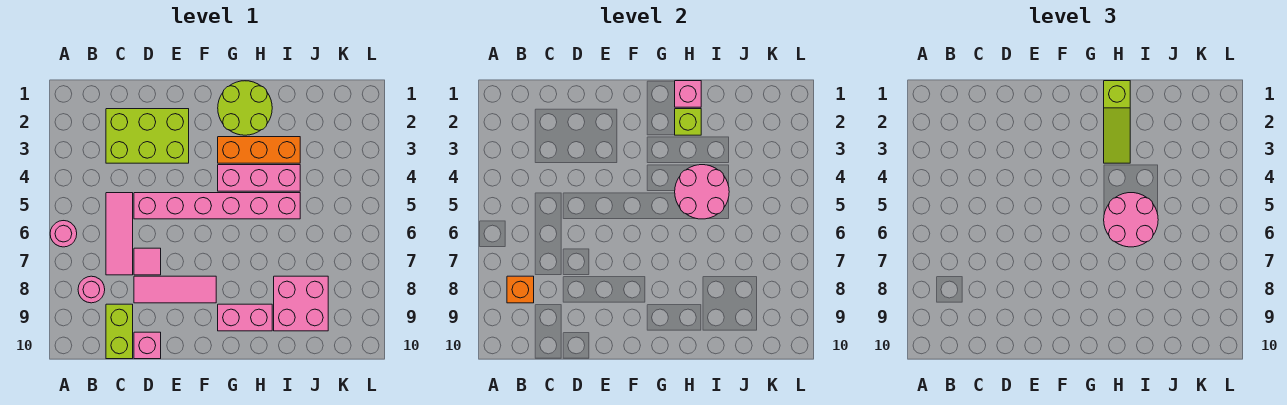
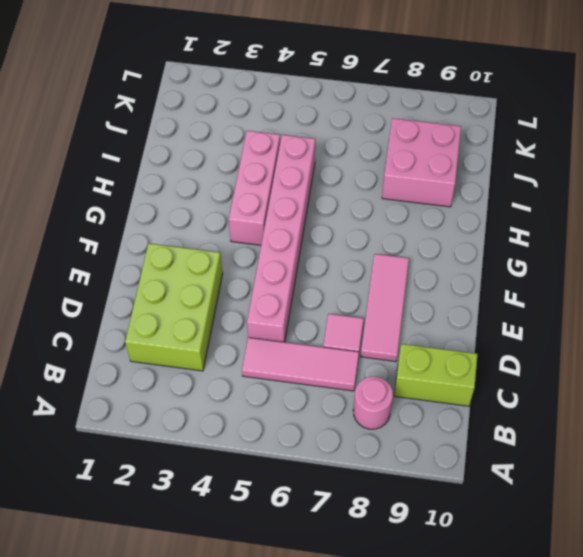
none -> pink 1x1 round brick [50,221,77,247]
none -> pink 1x1 brick [134,332,161,359]
none -> lime 2x2 round brick [218,81,272,135]

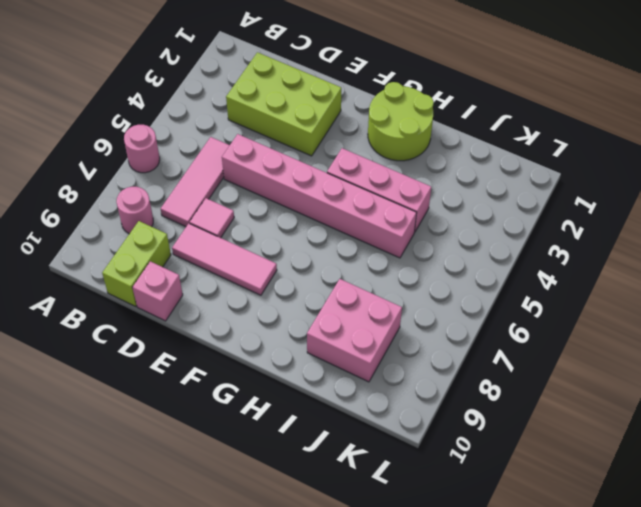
none -> orange 1x3 brick [218,137,300,163]
none -> pink 1x2 brick [218,304,272,331]
none -> orange 1x1 brick [507,276,534,303]

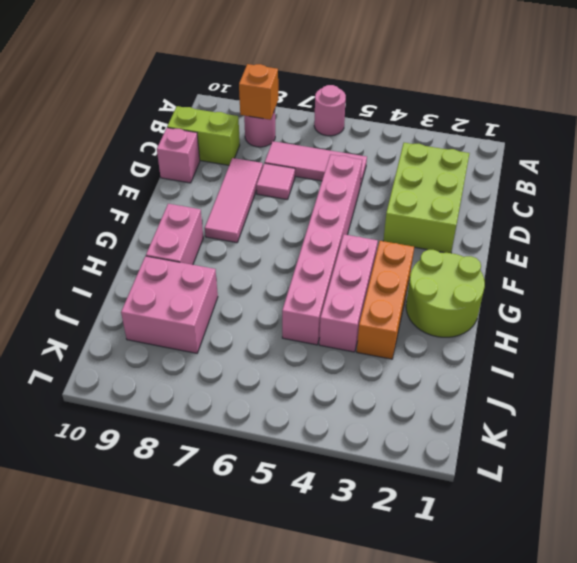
none -> pink 1x1 brick [675,81,701,107]
none -> lime 1x1 brick [675,109,701,135]
none -> pink 2x2 round brick [675,165,729,219]

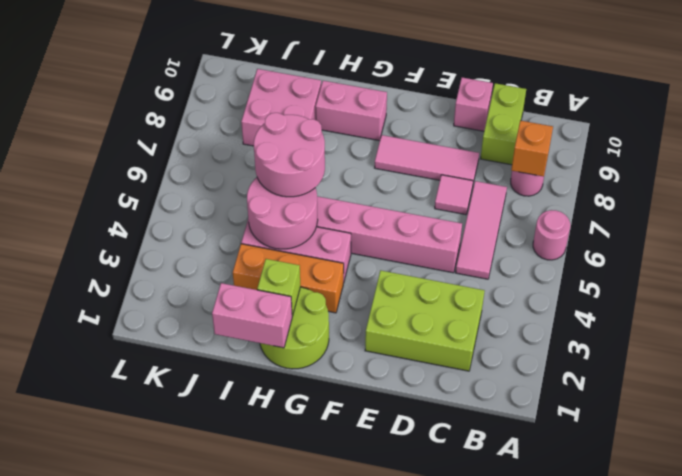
pink 1x2 brick [212,283,292,348] -> pink 1x1 brick [675,81,701,107]
none -> lime 1x3 slope [1104,81,1130,163]

